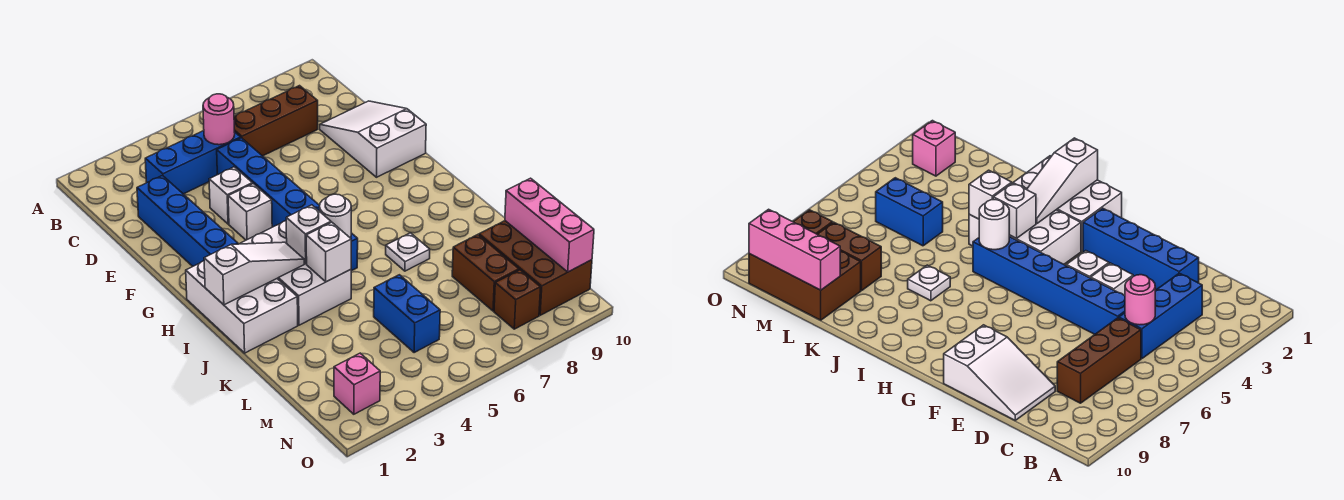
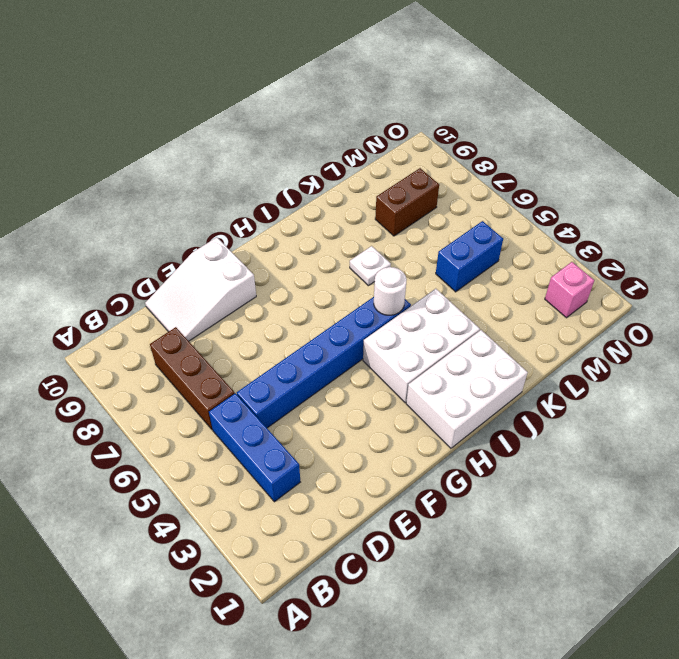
none -> blue 1x4 brick [137,176,238,266]
none -> white 1x1 brick [209,167,252,224]
none -> white 1x1 brick [228,184,272,240]

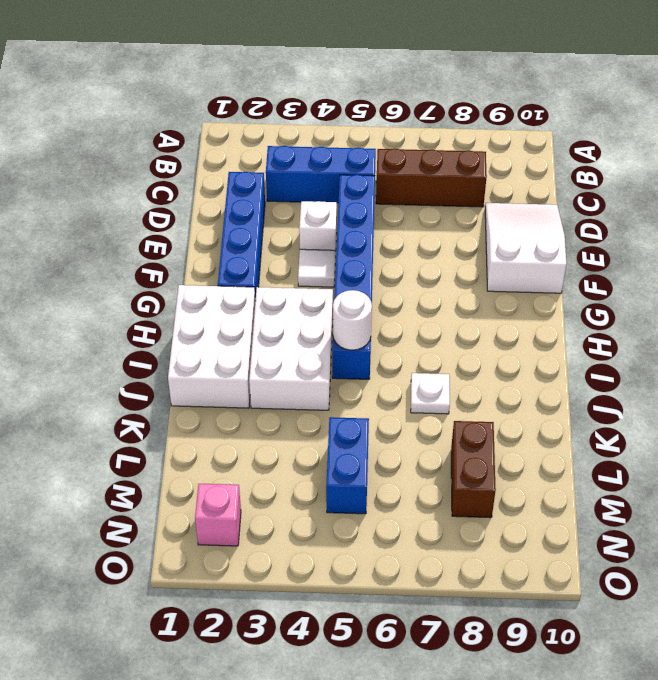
white 1x1 tile [298,249,335,287] -> white 1x1 brick [228,184,272,240]
none -> brown 2x3 brick [479,221,592,315]
none -> brown 1x1 brick [494,270,541,329]
none -> pink 1x1 round brick [203,94,235,145]

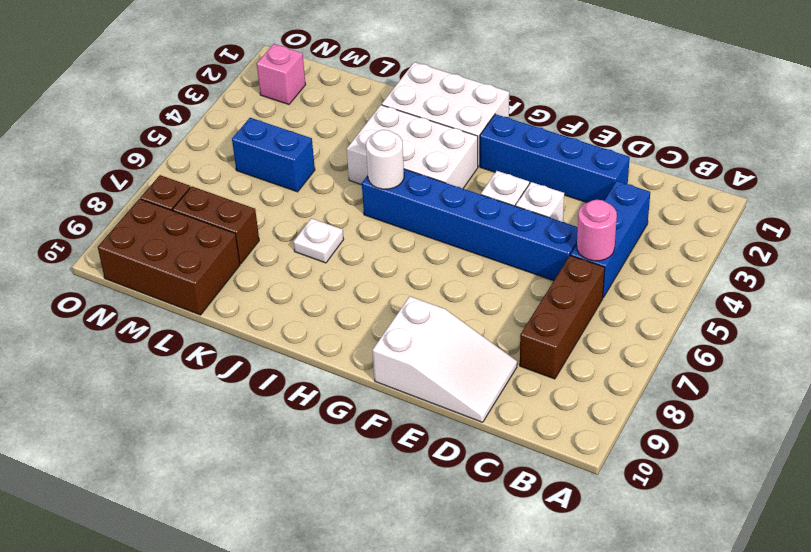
none -> white 1x3 slope [204,242,304,305]
none -> white 1x1 brick [286,205,331,264]
none -> white 1x1 brick [306,222,351,282]

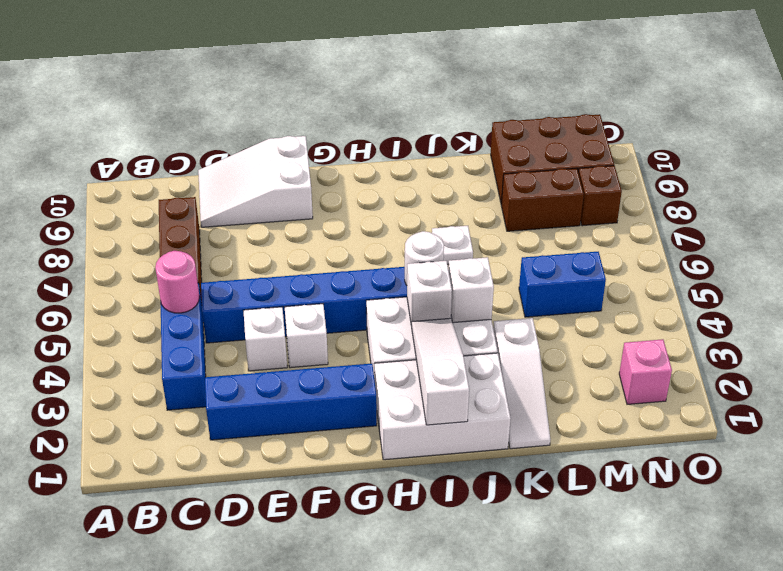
white 1x3 slope [493,318,550,449] -> none
none -> pink 1x3 brick [505,178,594,272]

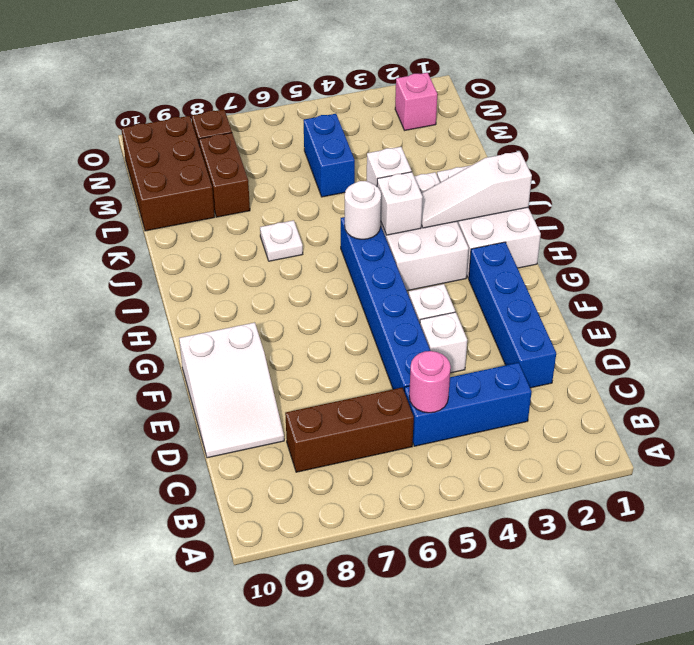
none -> pink 1x3 brick [505,178,594,272]

